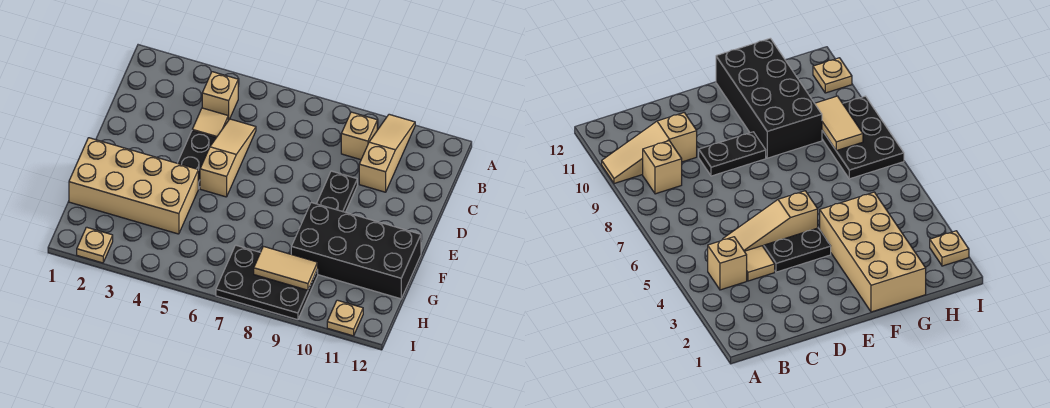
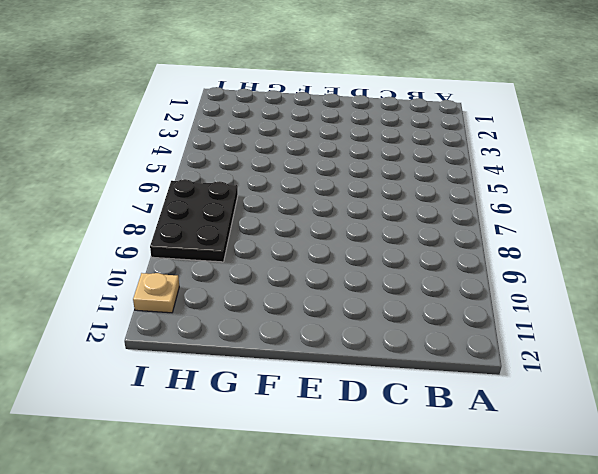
none -> tan 1x3 slope [359,114,415,192]
none -> tan 1x1 brick [202,72,238,120]
none -> tan 1x1 brick [341,112,377,160]

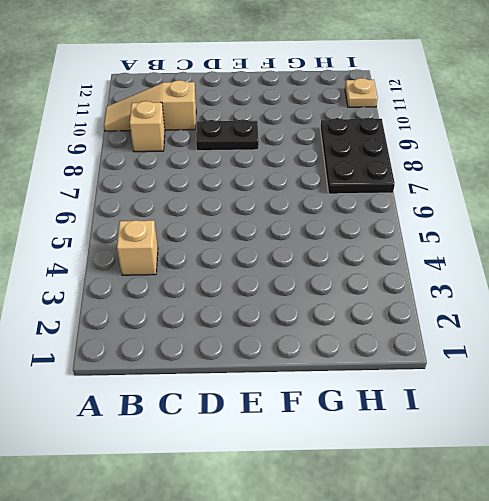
none -> tan 1x1 tile [192,108,228,137]
none -> tan 1x3 slope [200,119,256,197]
none -> black 1x2 plate [178,131,216,189]

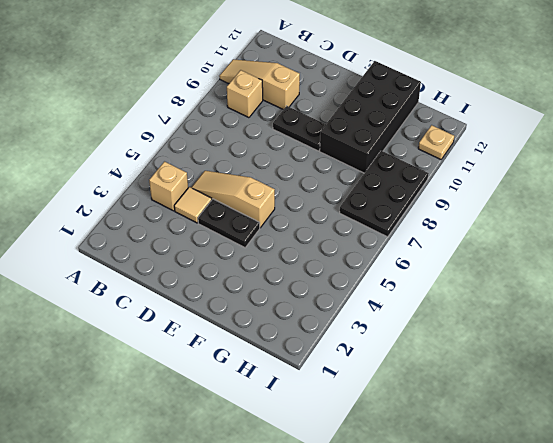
none -> tan 2x4 brick [69,138,199,234]
none -> tan 1x1 plate [77,227,113,263]
none -> tan 1x2 tile [254,246,318,290]

